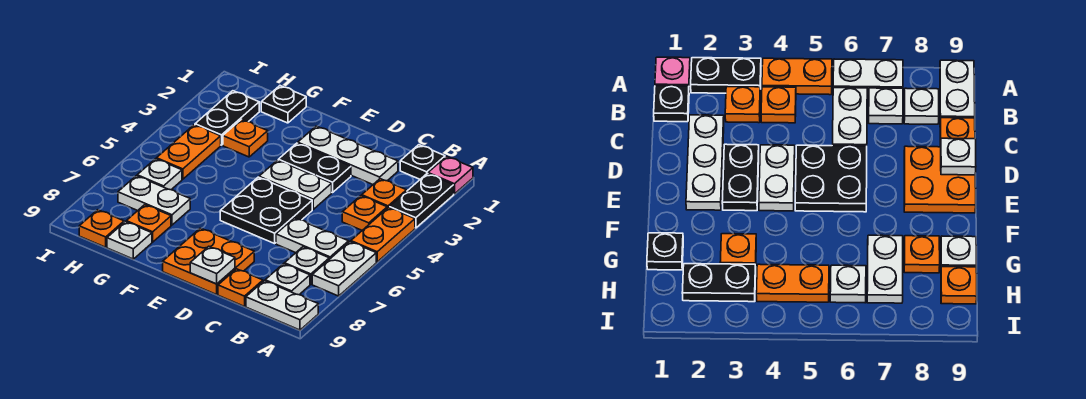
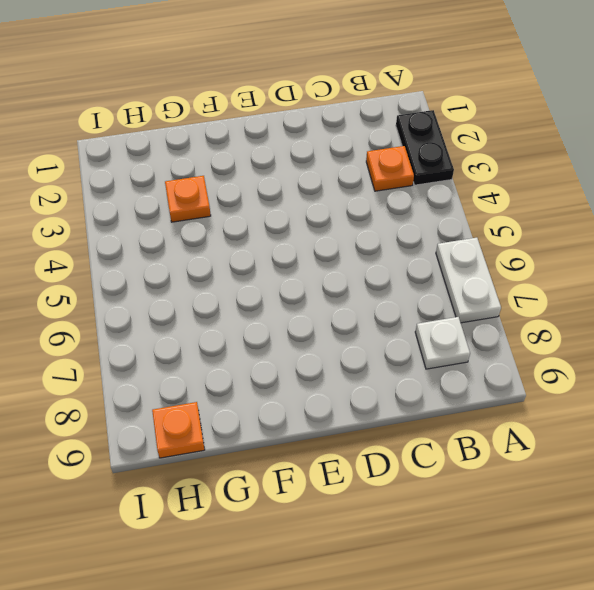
none -> pink 1x1 plate [428,156,473,194]
none -> orange 1x2 plate [351,208,415,262]
none -> white 1x2 plate [246,281,318,330]

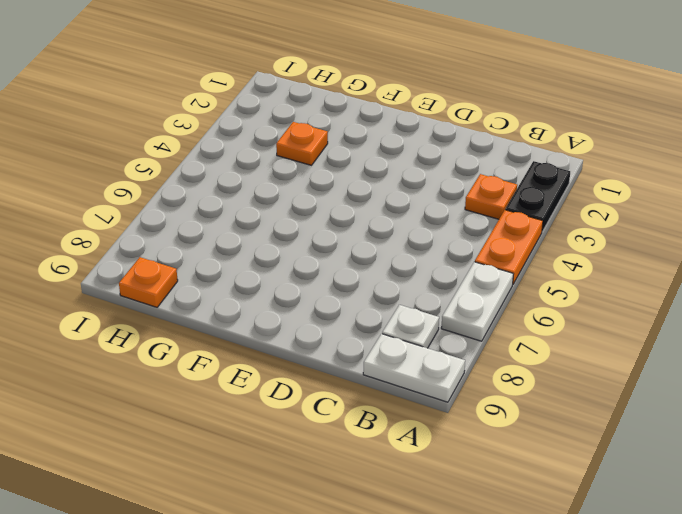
none -> pink 1x1 plate [428,156,473,194]
none -> black 1x1 plate [400,145,445,179]
none -> orange 1x1 plate [342,196,387,230]

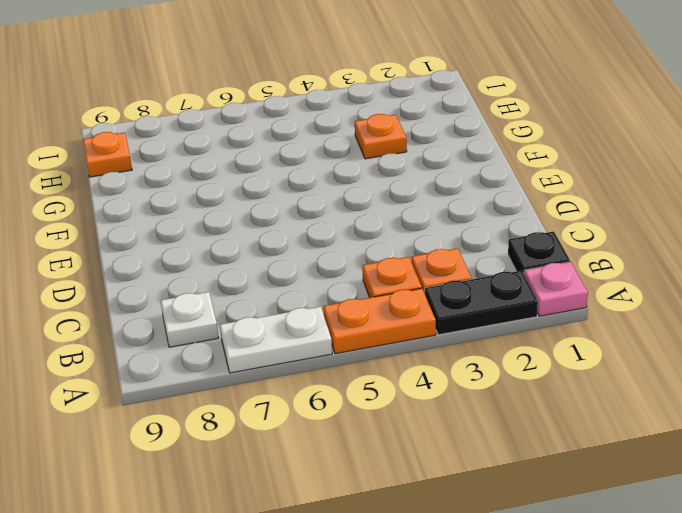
none -> white 1x2 plate [246,281,318,330]
none -> white 1x2 plate [276,218,349,259]
none -> white 1x1 plate [284,247,329,284]

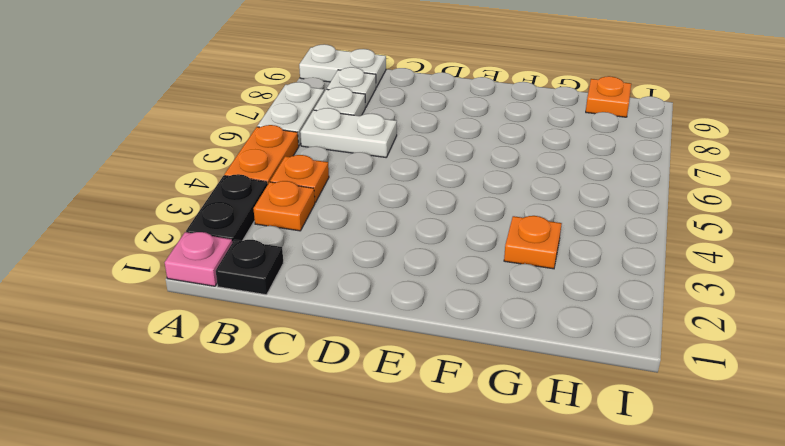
none -> white 1x3 plate [298,126,398,184]
none -> orange 1x1 plate [218,269,263,306]
none -> black 1x2 plate [278,143,351,193]

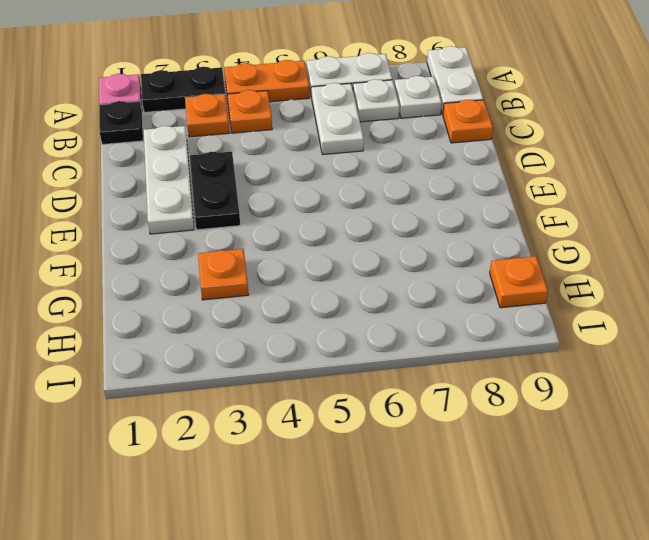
none -> white 1x2 plate [259,160,332,209]
none -> black 2x2 plate [220,177,312,244]
none -> orange 2x2 plate [163,228,254,295]

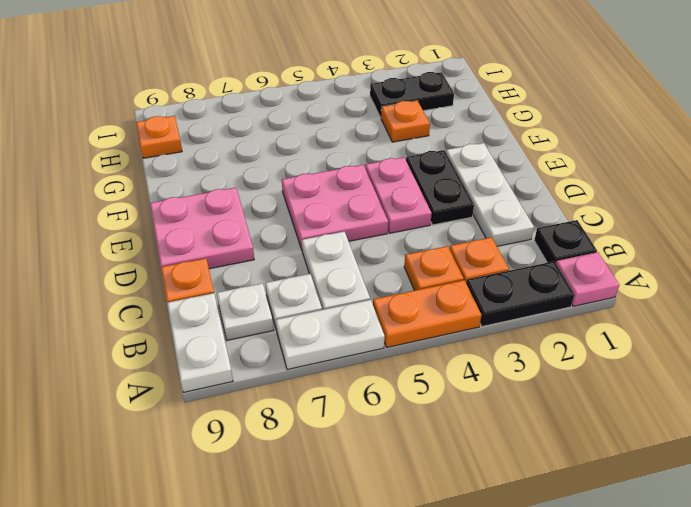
pink 1x2 plate [365,157,432,233] -> white 1x2 plate [259,160,332,209]
pink 2x2 plate [282,165,388,249] -> black 2x2 plate [220,177,312,244]
pink 2x2 plate [150,188,254,269] -> orange 2x2 plate [163,228,254,295]
none -> black 1x1 plate [261,86,306,123]
none -> white 1x2 plate [118,176,190,225]
none -> orange 1x1 plate [126,205,171,242]

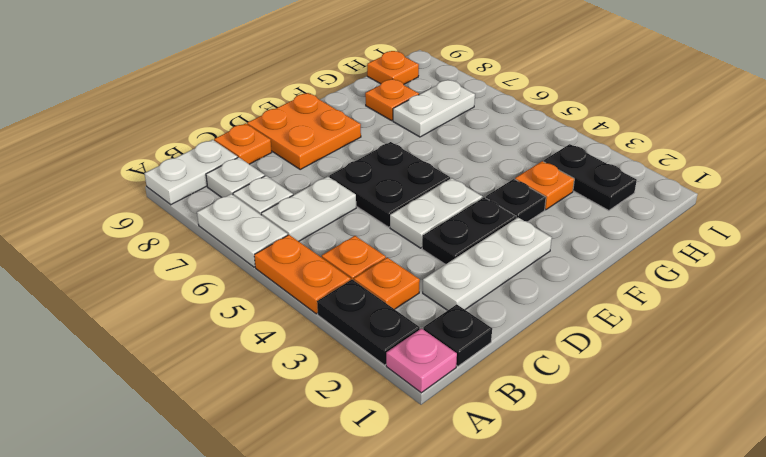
black 1x1 plate [486,179,546,222] -> black 1x1 plate moved to [261,86,306,123]
none -> white 1x1 plate [107,222,152,259]
none -> orange 1x2 plate [157,125,221,179]
none -> white 1x1 plate [137,159,182,190]

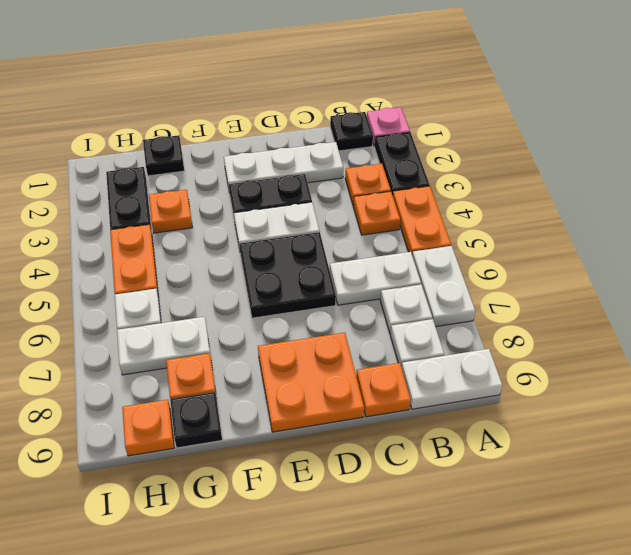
black 1x1 plate [170,392,222,448] -> white 1x1 plate [107,222,152,259]
none -> white 1x1 plate [190,246,235,284]

